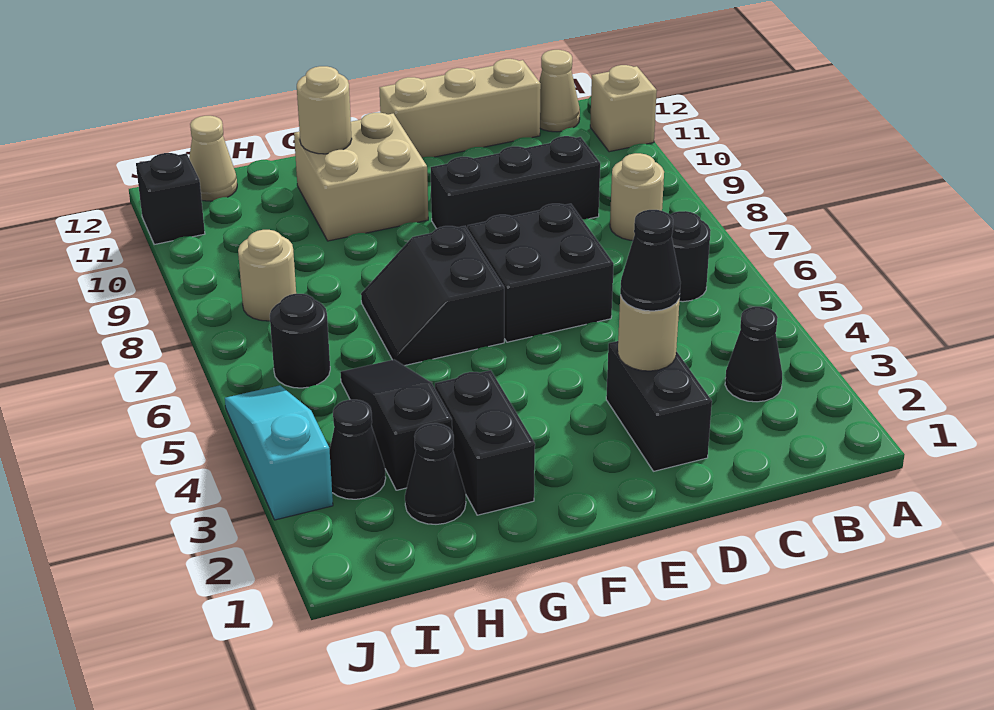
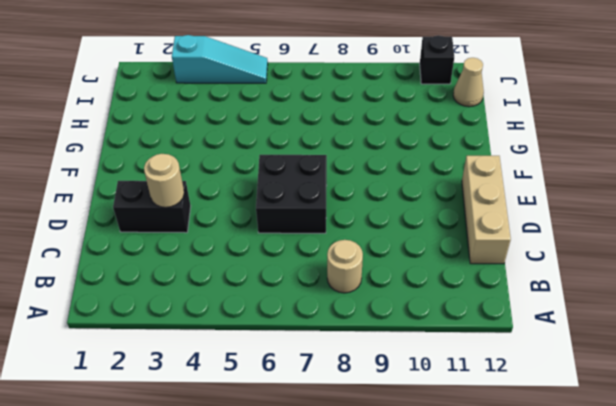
none -> tan 1x1 brick [590,65,657,152]
none -> black 1x1 cone [725,307,782,402]
none -> black 1x1 round brick [670,211,711,302]

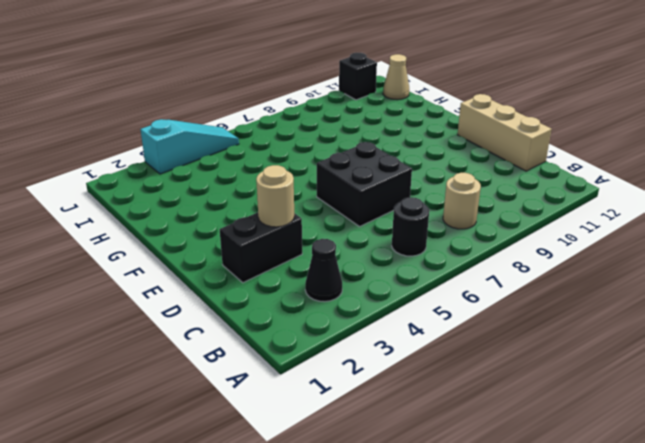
none -> tan 1x1 brick [590,65,657,152]
none -> tan 1x1 cone [539,50,580,132]
none -> black 1x3 brick [431,136,600,229]

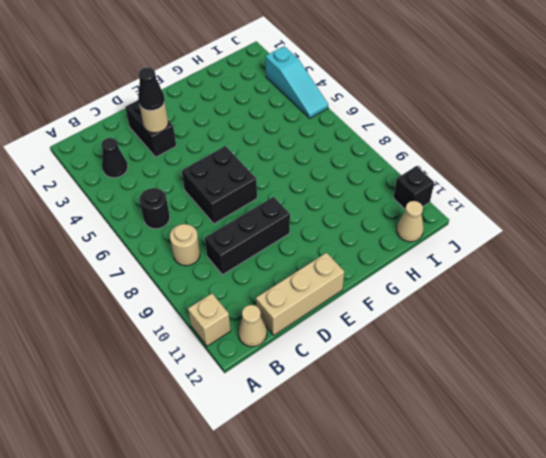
none -> black 2x2 slope [361,226,504,366]
none -> tan 2x2 brick [294,113,428,241]
none -> black 1x2 brick [435,370,535,515]

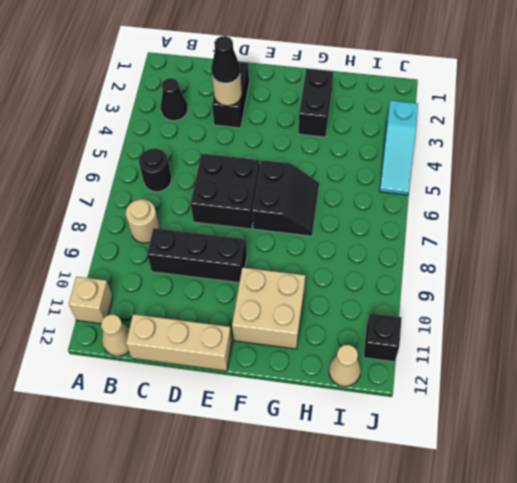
none -> black 1x1 cone [405,423,466,524]
none -> black 1x3 slope [340,360,452,490]
none -> black 1x1 cone [330,400,386,499]

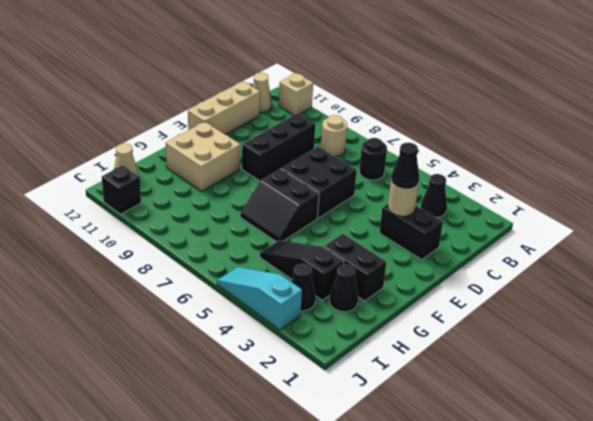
none -> black 1x1 round brick [270,294,330,388]
none -> tan 1x1 round brick [238,230,296,321]
none -> tan 1x1 round brick [297,66,352,154]

